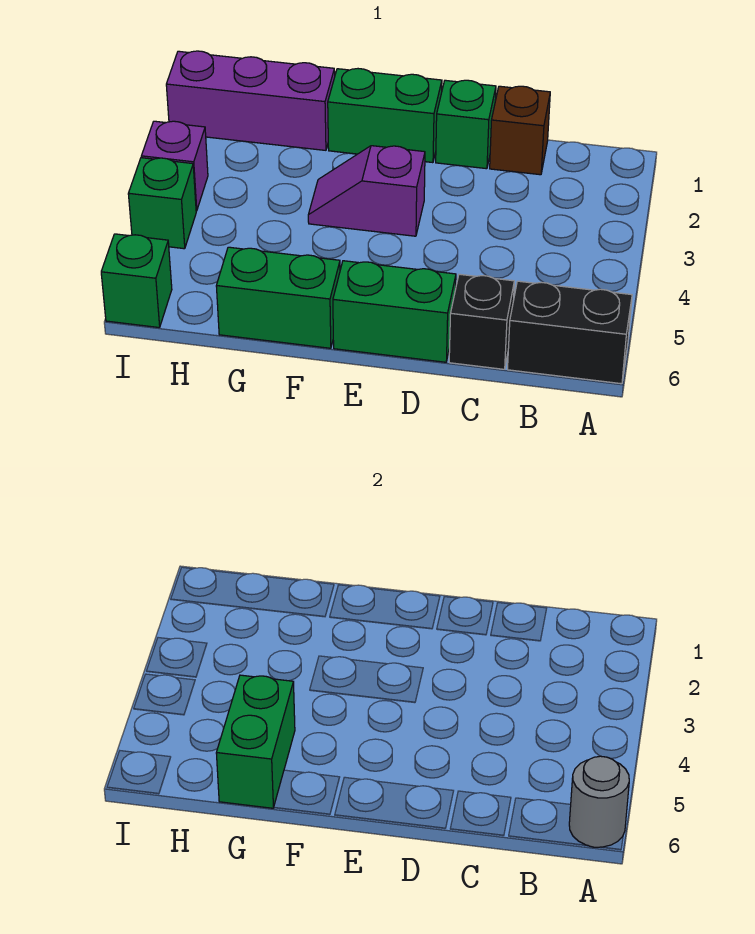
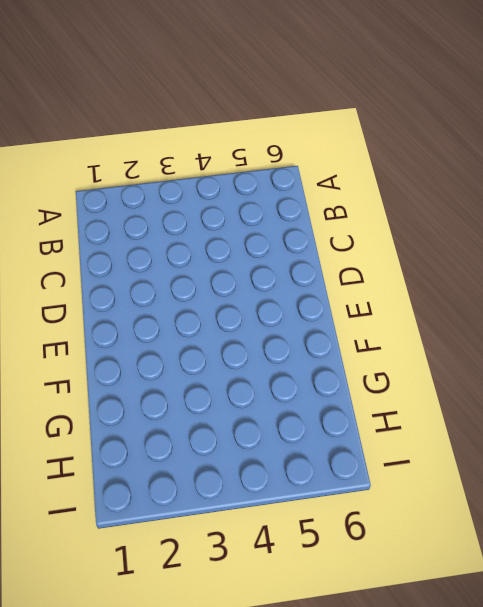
none -> black 1x2 brick [508,281,632,384]
none -> brown 1x1 brick [490,86,550,175]
none -> black 1x1 brick [449,274,514,369]

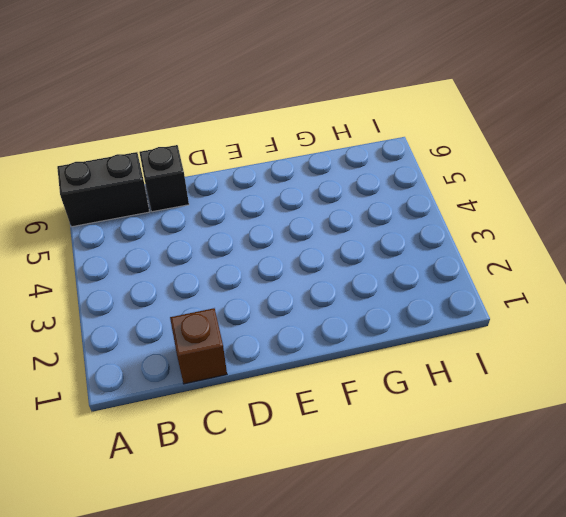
none -> green 1x1 brick [436,80,496,169]
none -> green 1x2 brick [333,261,456,362]
none -> green 1x2 brick [328,69,442,163]

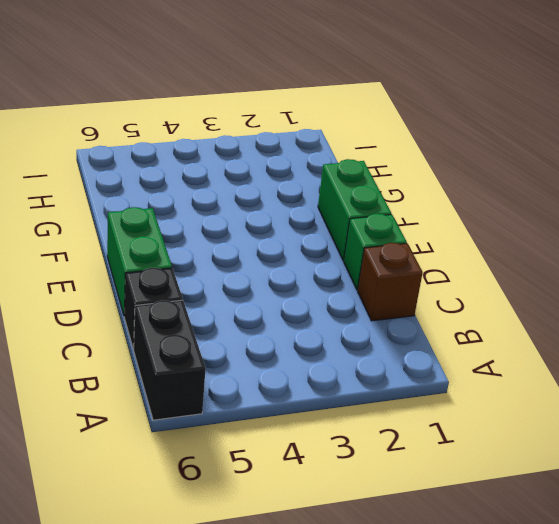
none -> purple 1x2 slope [308,146,425,236]
none -> green 1x2 brick [216,247,340,348]
none -> purple 1x3 brick [166,51,335,150]

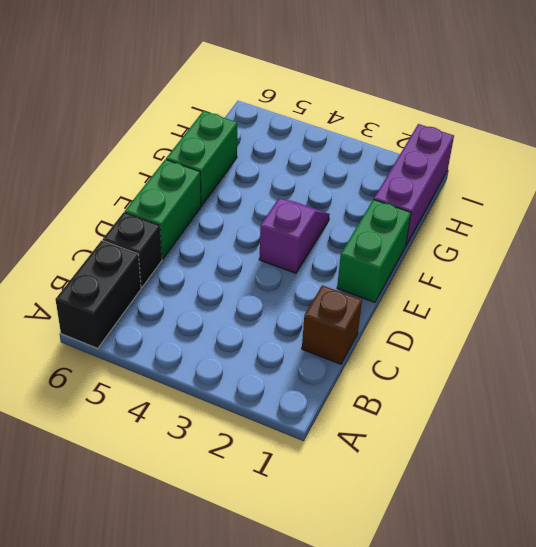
none -> green 1x1 brick [436,80,496,169]
none -> purple 1x1 brick [141,121,208,211]
none -> green 1x1 brick [128,158,196,249]

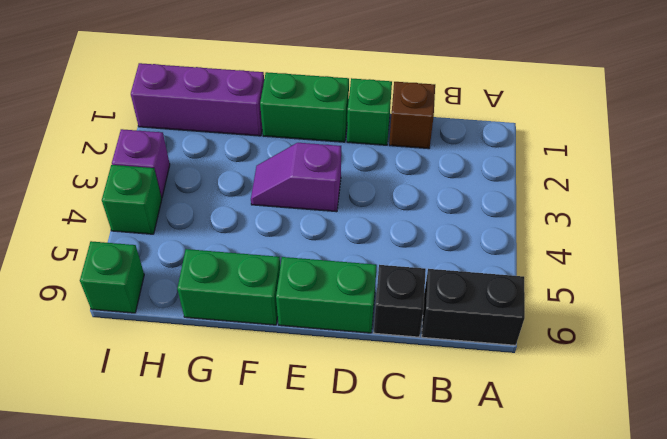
none -> grey 1x1 round brick [569,756,629,847]
none -> green 1x2 brick [216,675,295,808]

